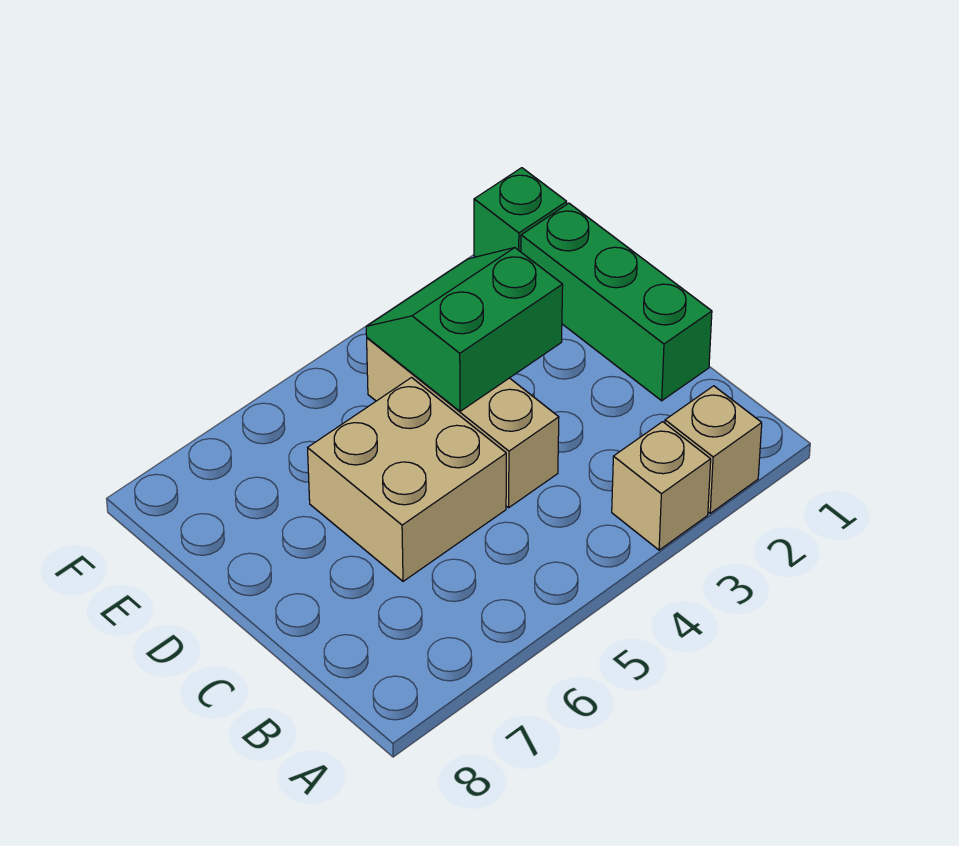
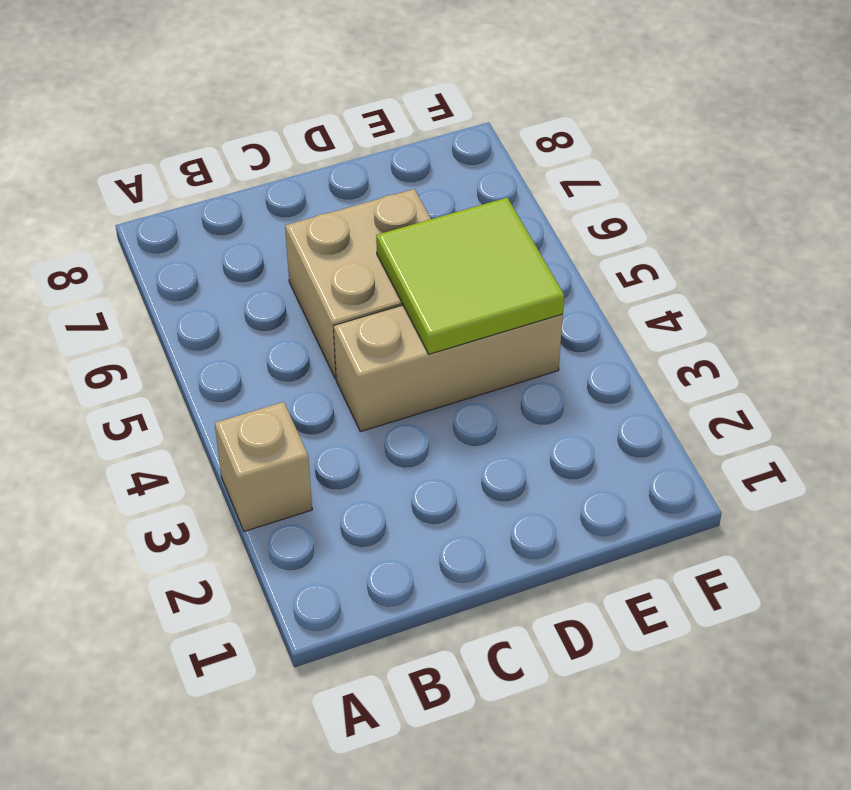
lime 2x2 tile [376,198,564,354] -> green 2x2 slope [366,248,563,411]
none -> tan 1x1 brick [665,386,762,513]
none -> green 1x3 brick [521,203,712,401]

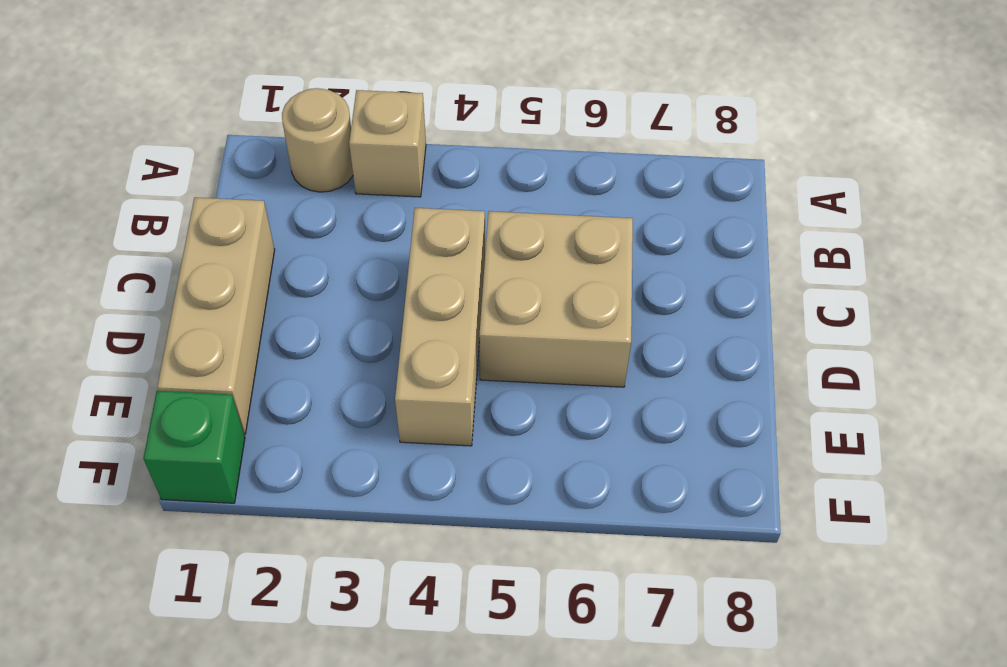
tan 1x1 round brick [282,88,353,192] -> tan 1x1 brick [665,386,762,513]
tan 1x3 brick [157,197,275,434] -> green 1x3 brick [521,203,712,401]
none -> green 2x2 slope [366,248,563,411]

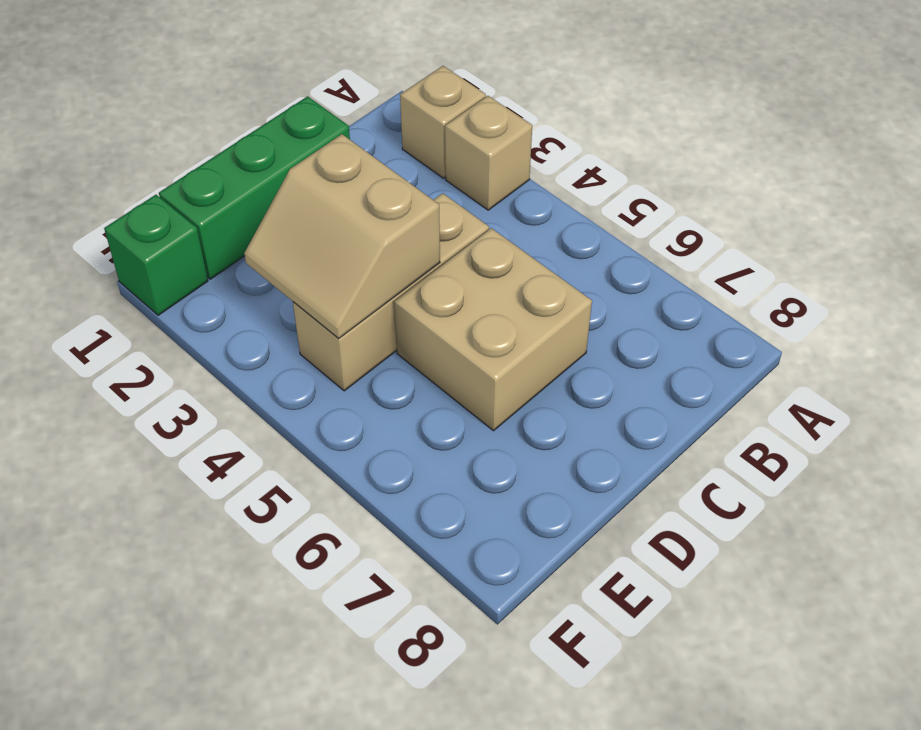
tan 2x2 slope [244,134,440,339] -> green 2x2 slope [366,248,563,411]

